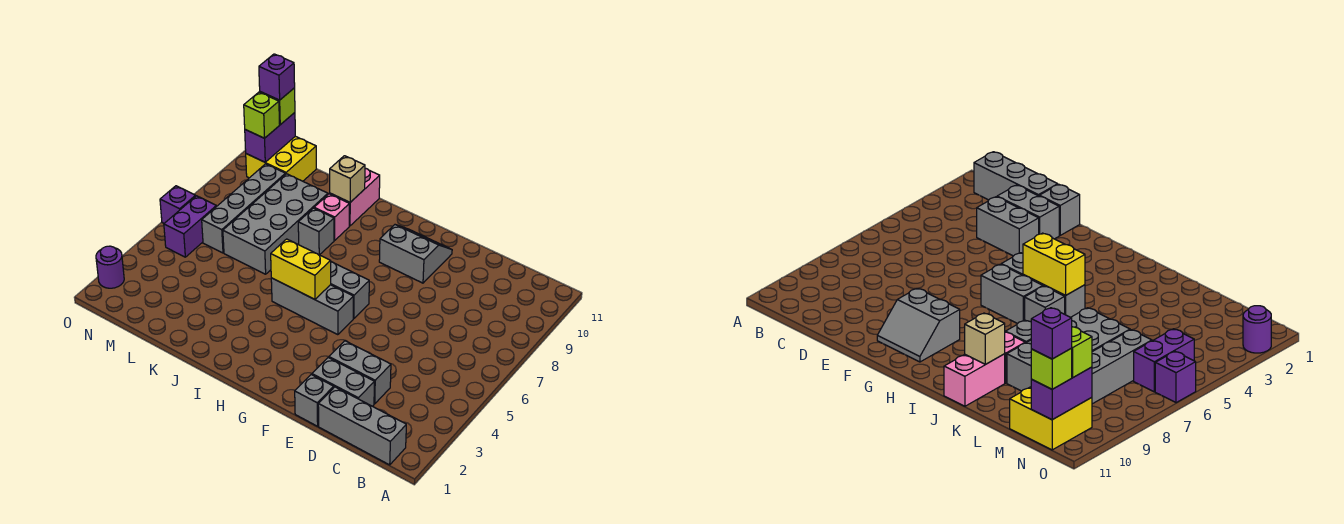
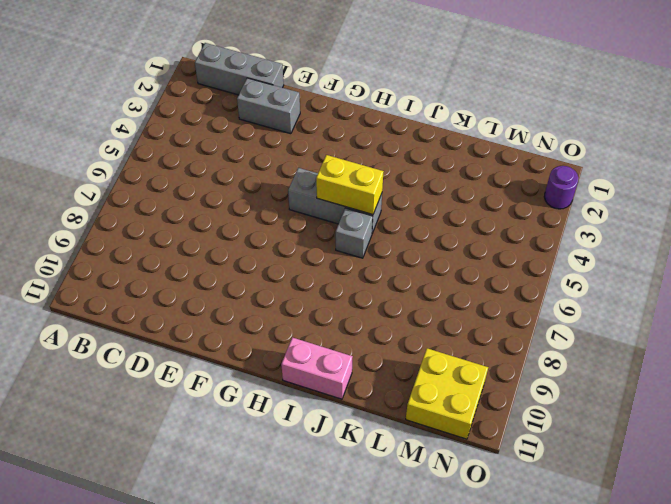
pink 1x2 brick [281,337,352,399] -> pink 1x2 brick turned to [330,168,380,226]
none -> grey 1x2 brick [329,341,391,404]
none -> grey 1x1 brick [295,375,334,426]
none -> grey 2x2 slope [379,225,452,283]

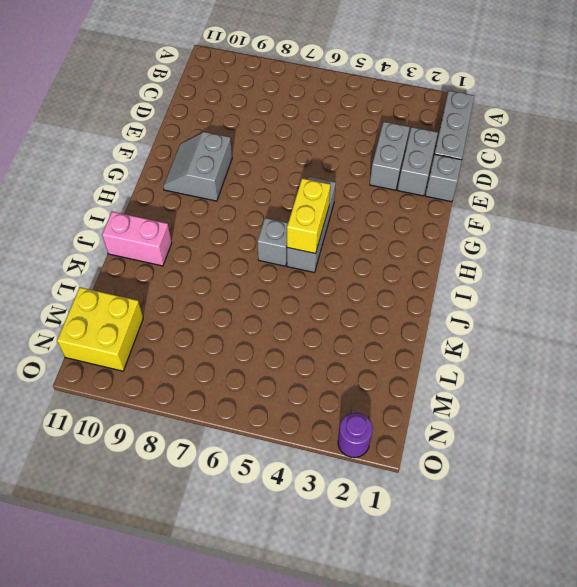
none -> grey 1x2 brick [331,262,369,319]
none -> grey 1x1 brick [298,208,334,255]
none -> pink 1x1 brick [314,194,349,240]

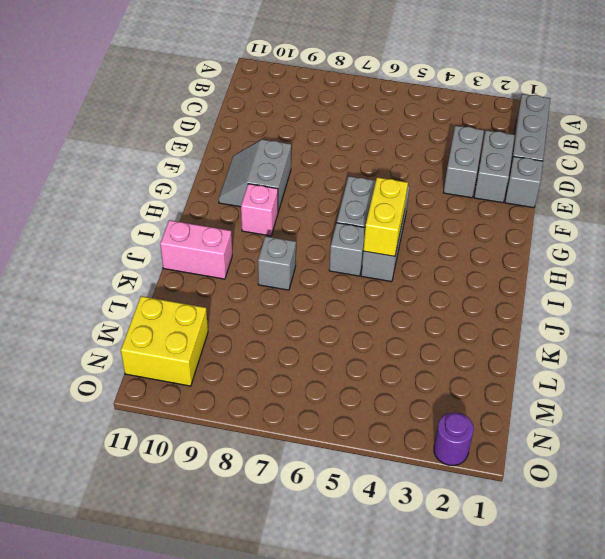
pink 1x1 brick [241,184,278,236] -> pink 1x1 brick moved to [314,194,349,240]
none -> grey 2x4 brick [223,174,328,274]
none -> grey 1x4 brick [202,164,285,253]
none -> purple 1x2 brick [164,196,216,257]

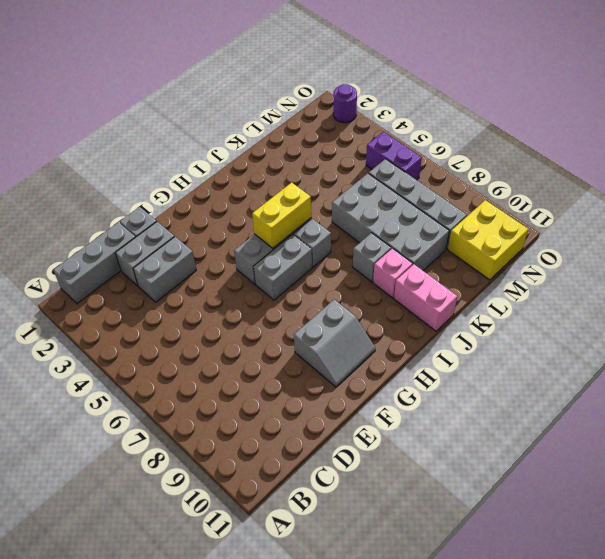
none -> purple 1x1 brick [160,186,196,223]
none -> tan 1x1 brick [330,156,365,202]
none -> purple 1x2 brick [245,113,295,162]

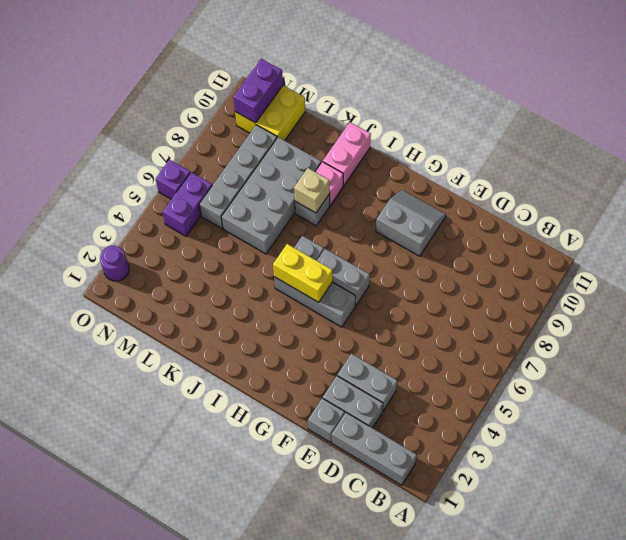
tan 1x1 brick [294,168,330,213] -> tan 1x1 brick moved to [330,156,365,202]
none -> lime 1x1 brick [244,92,280,138]
none -> lime 1x1 brick [260,88,295,125]
none -> purple 1x1 brick [259,54,295,100]

